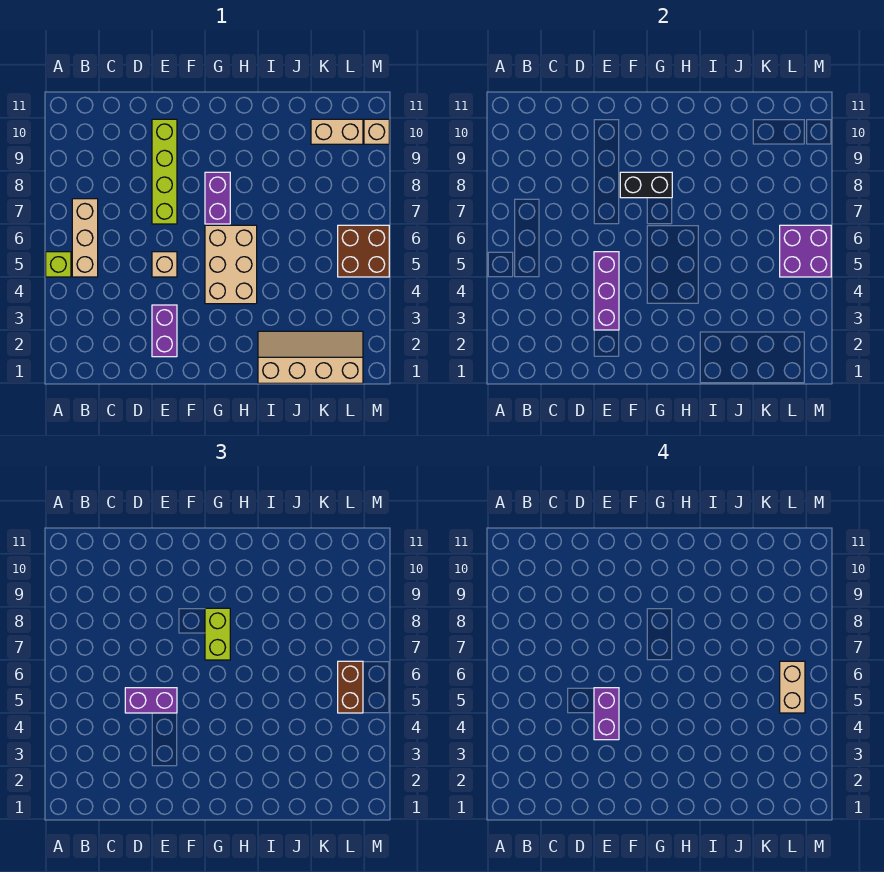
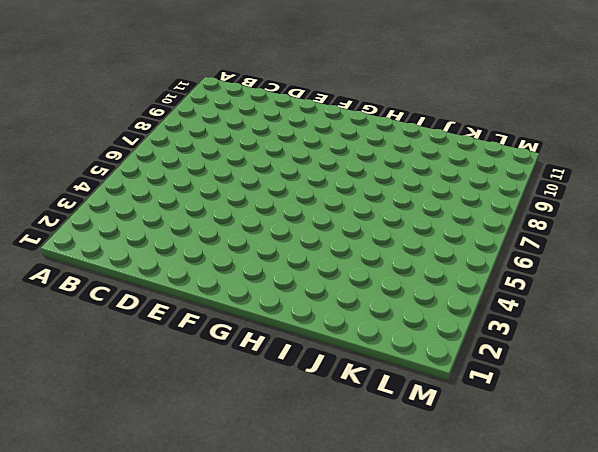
none -> lime 1x1 brick [46,252,71,277]
none -> tan 1x3 brick [72,199,98,277]
none -> purple 1x2 brick [152,305,177,357]

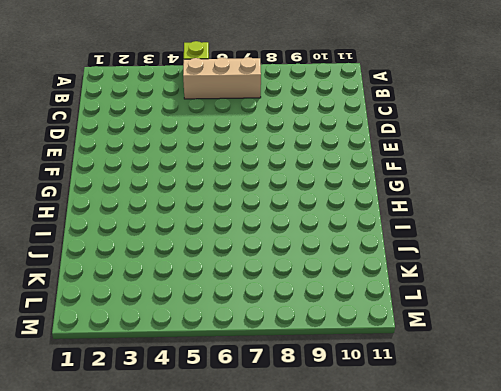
none -> purple 1x2 brick [152,305,177,357]
none -> tan 1x1 brick [152,252,177,277]
none -> lime 1x4 brick [152,119,177,224]

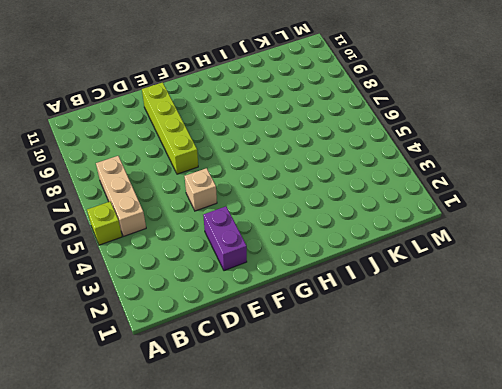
none -> tan 2x3 brick [205,225,257,304]
none -> purple 1x2 brick [205,172,230,224]
none -> tan 2x4 slope [258,331,363,383]

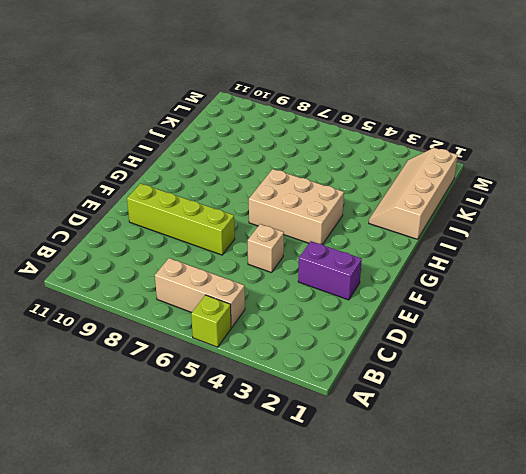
none -> purple 1x2 brick [205,172,230,224]
none -> tan 1x2 brick [311,119,363,144]
none -> brown 2x2 brick [338,225,389,277]

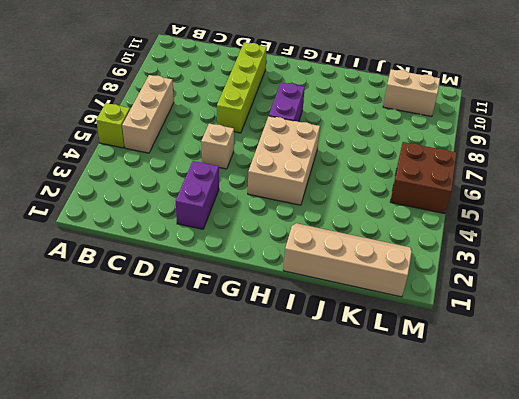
none -> tan 1x1 brick [364,119,389,144]
none -> purple 1x3 brick [594,252,619,330]
none -> black 1x2 brick [620,172,672,198]

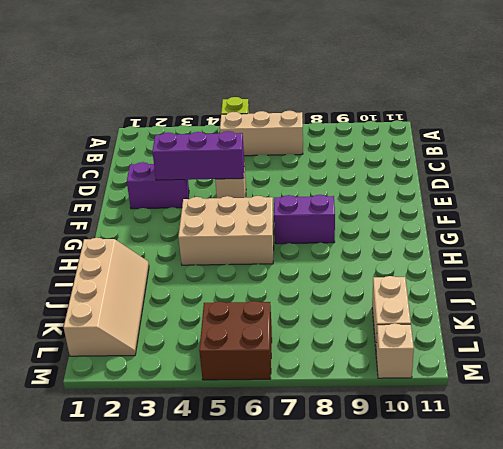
none -> lime 1x4 brick [152,119,177,224]
none -> black 1x2 brick [620,172,672,198]
none -> purple 2x2 brick [780,225,831,277]

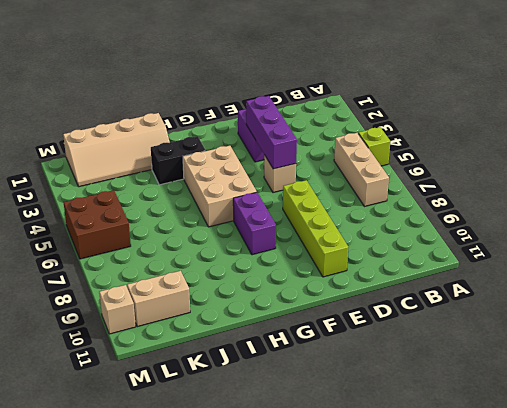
black 1x2 brick [151,136,206,185] -> black 1x2 brick moved to [620,172,672,198]
none -> purple 2x2 brick [780,225,831,277]
none -> purple 1x2 brick [125,688,177,713]
none -> lime 1x2 brick [205,608,230,660]

